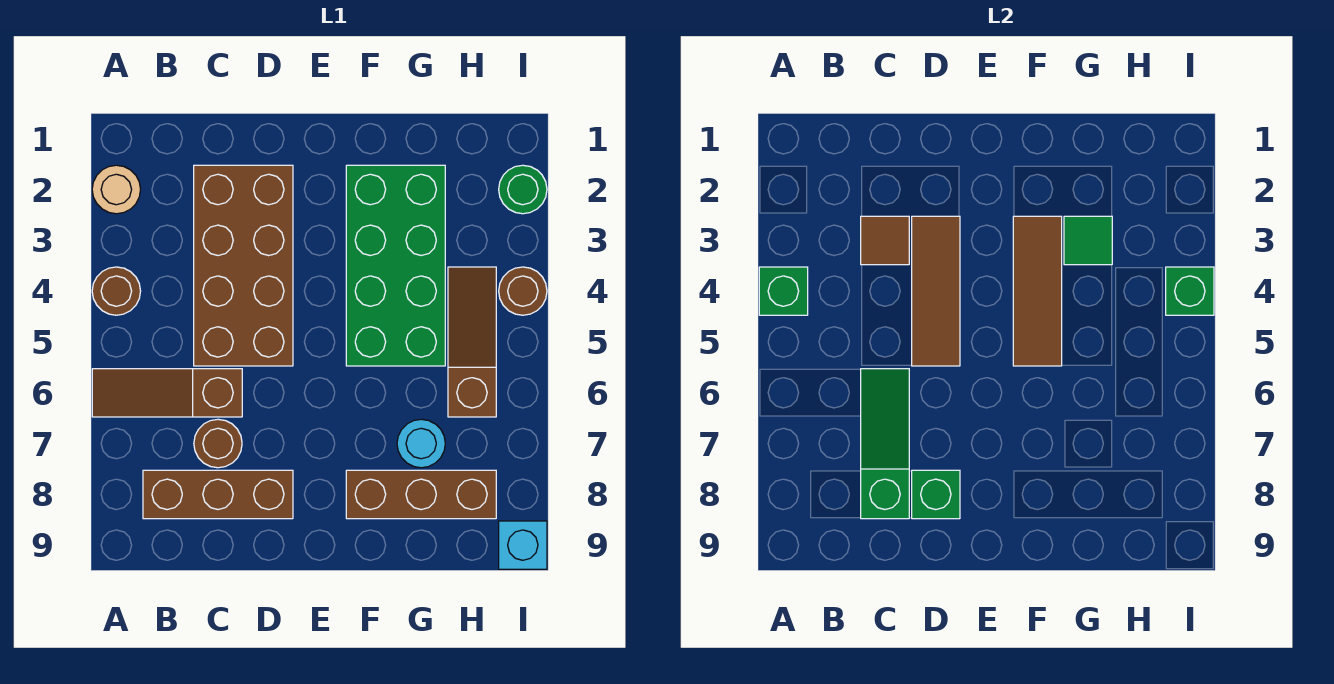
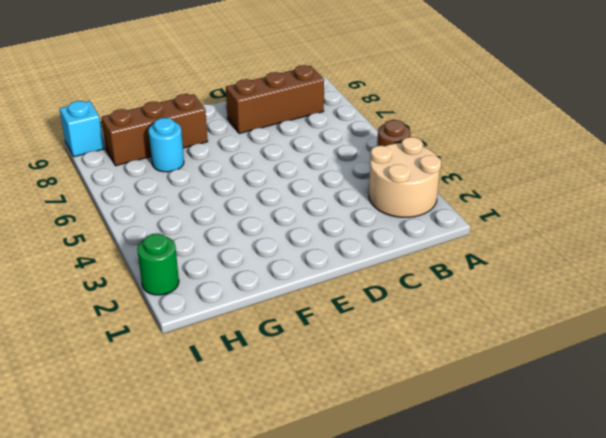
tan 2x2 round brick [369,137,441,217] -> tan 1x1 round brick [92,165,141,214]
none -> brown 1x3 slope [92,369,242,417]
none -> brown 2x4 brick [194,165,293,366]
none -> brown 1x1 round brick [194,419,242,468]

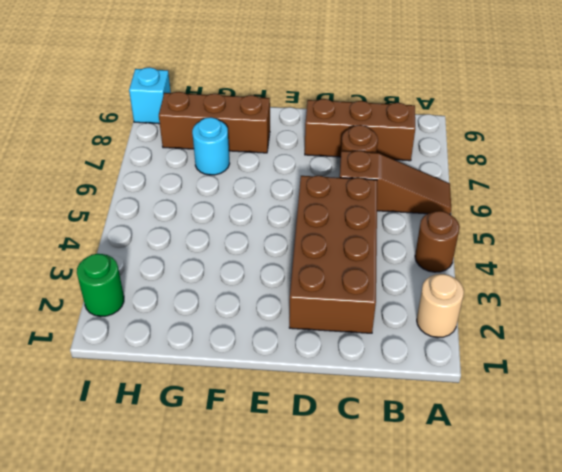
none -> green 2x4 brick [346,165,445,366]
none -> brown 1x3 slope [448,267,496,417]
none -> brown 1x1 round brick [499,267,547,315]

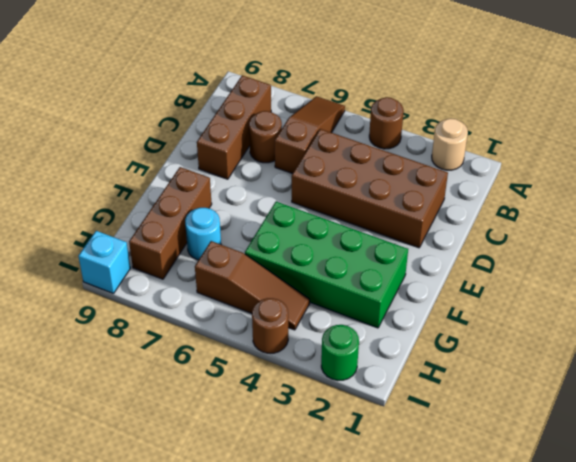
none -> green 1x1 brick [759,267,808,315]
none -> brown 1x1 tile [861,216,909,265]
none -> green 1x3 slope [861,369,909,519]

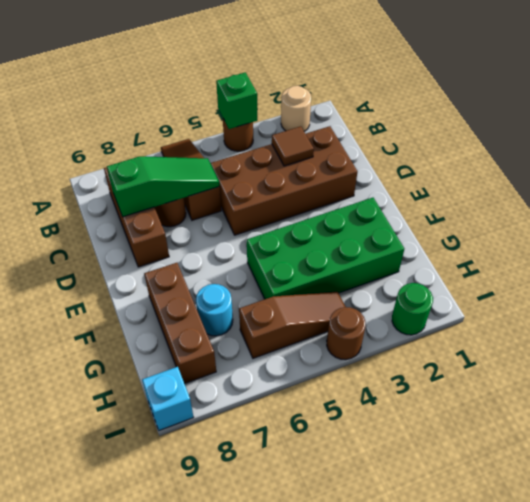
none -> brown 1x3 tile [912,216,960,366]
none -> green 1x1 brick [912,470,960,519]
none -> brown 1x3 tile [1013,216,1062,366]

